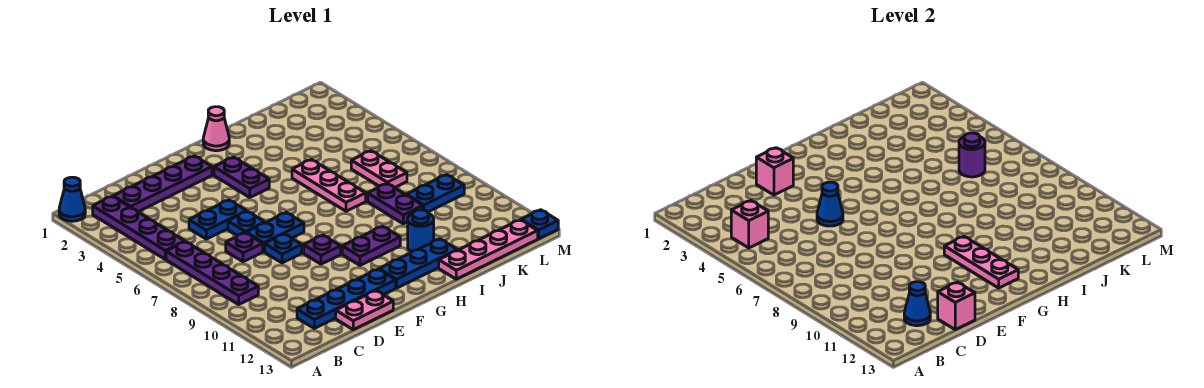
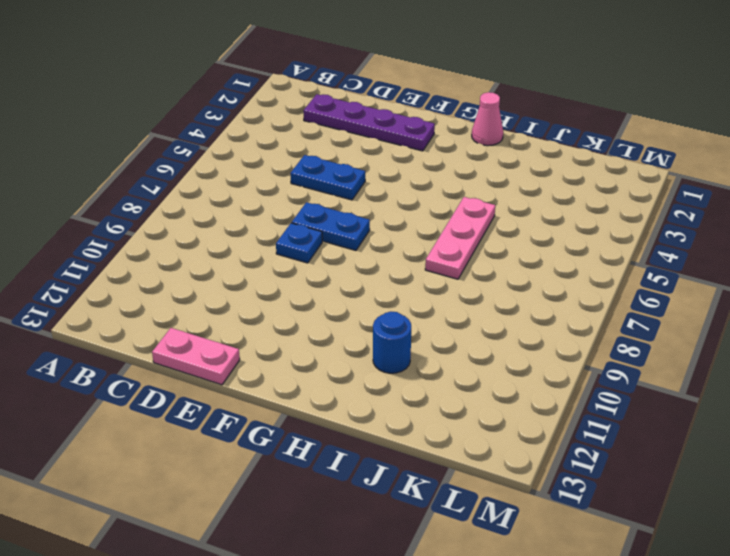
none -> blue 1x1 cone [59,177,85,221]
none -> purple 1x4 plate [93,196,185,259]
none -> purple 1x4 plate [166,242,258,304]
none -> blue 1x4 plate [297,269,396,328]

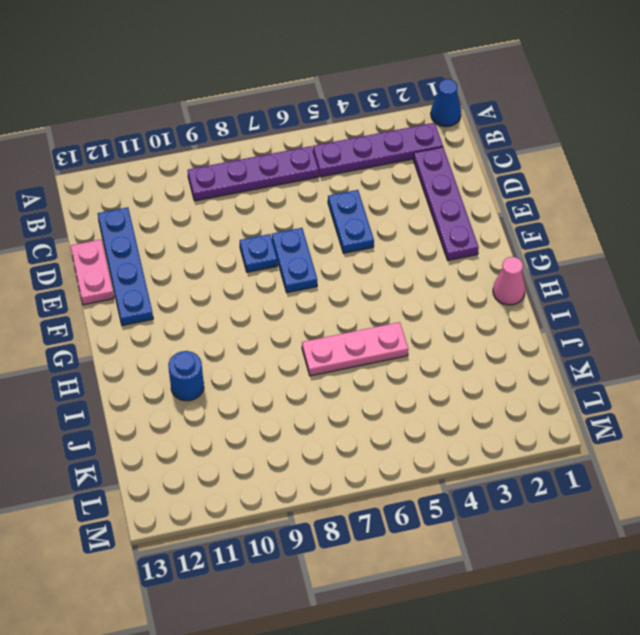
none -> purple 1x1 plate [226,233,263,262]
none -> blue 1x1 plate [228,211,265,235]
none -> purple 1x1 plate [304,235,341,264]
none -> purple 1x2 plate [214,157,269,197]

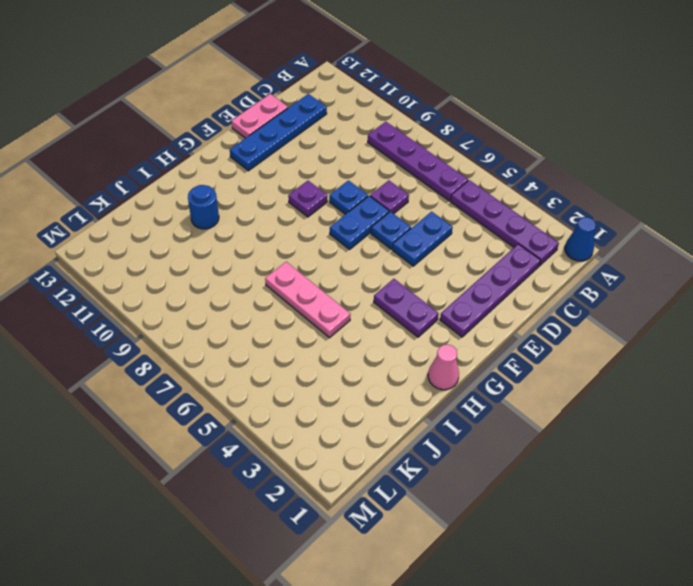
none -> purple 1x2 plate [342,226,400,265]
none -> blue 1x3 plate [379,239,457,288]
none -> pink 1x4 plate [439,220,538,279]
none -> purple 1x2 plate [368,184,423,224]

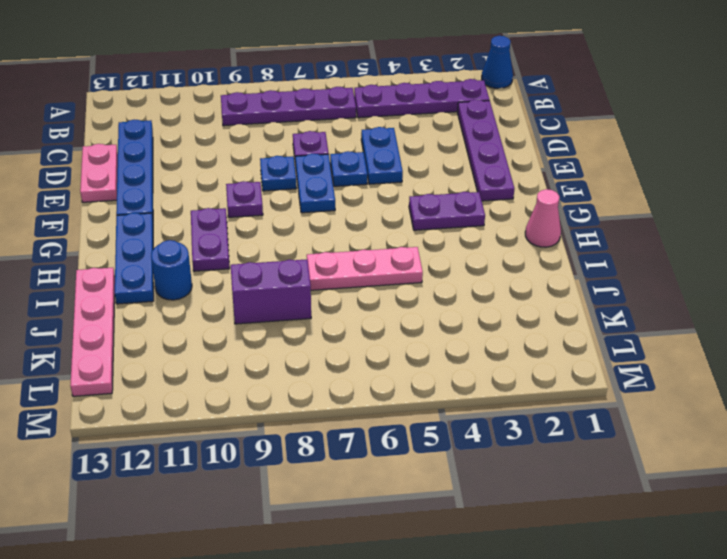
purple 1x2 brick [231,259,311,324] -> purple 1x2 plate [368,184,423,224]
none -> pink 1x2 plate [351,151,407,188]
none -> blue 1x2 plate [407,175,464,212]
none -> blue 1x1 plate [521,210,558,239]
none -> pink 1x1 brick [731,201,768,248]

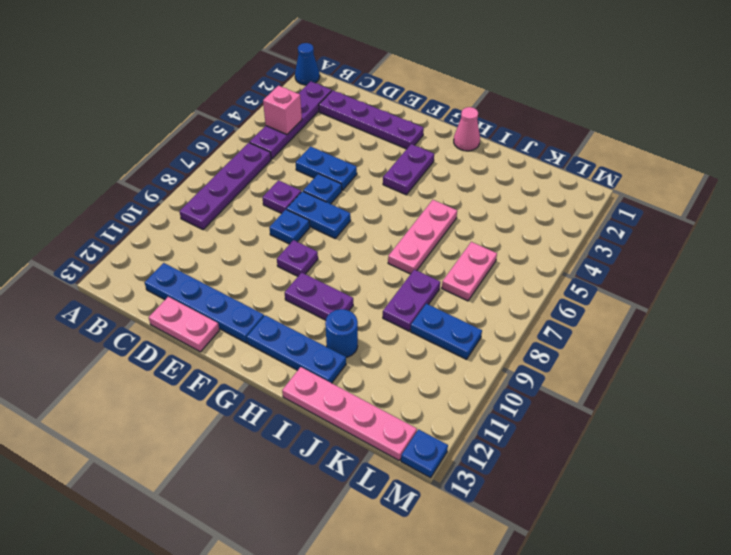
none -> blue 1x1 cone [904,282,930,326]
none -> pink 1x1 brick [938,282,975,330]
none -> pink 1x1 brick [756,148,793,195]
none -> blue 1x1 cone [817,182,843,226]

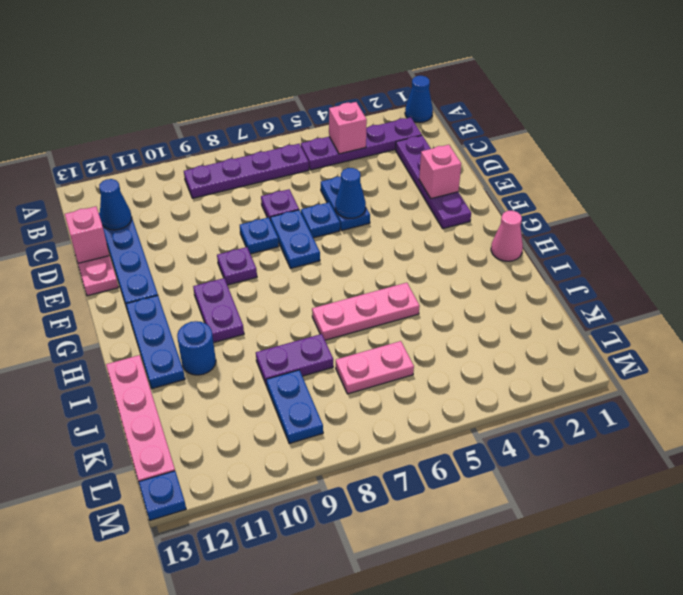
none -> purple 1x2 plate [214,157,269,197]
none -> pink 1x3 plate [944,237,1018,288]
none -> purple 1x1 round brick [959,133,985,177]

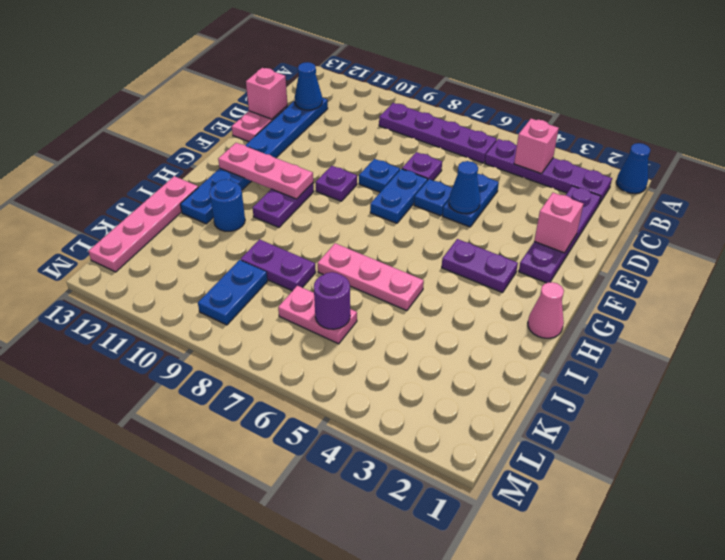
none -> blue 1x1 plate [521,210,558,239]

